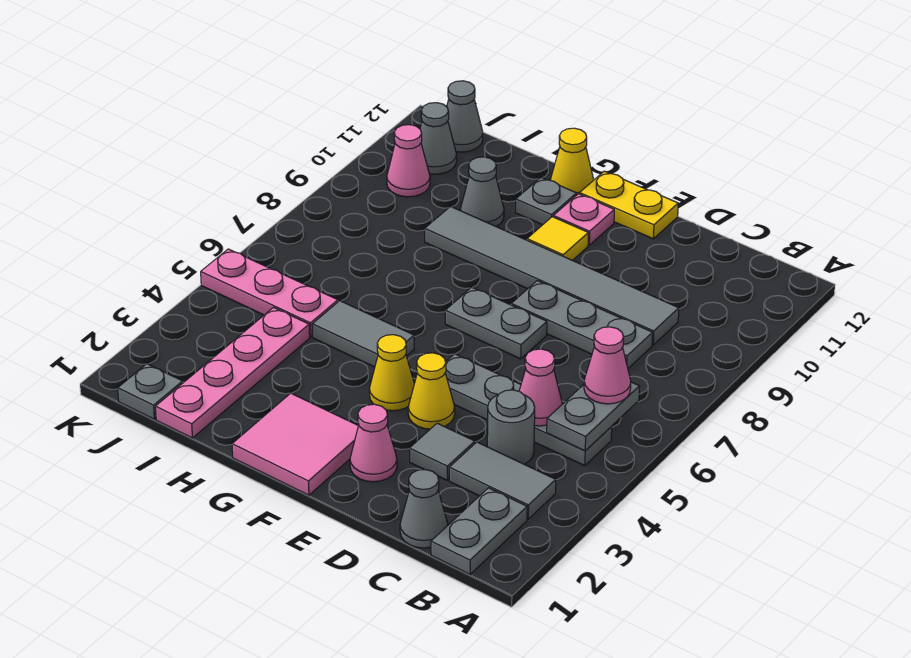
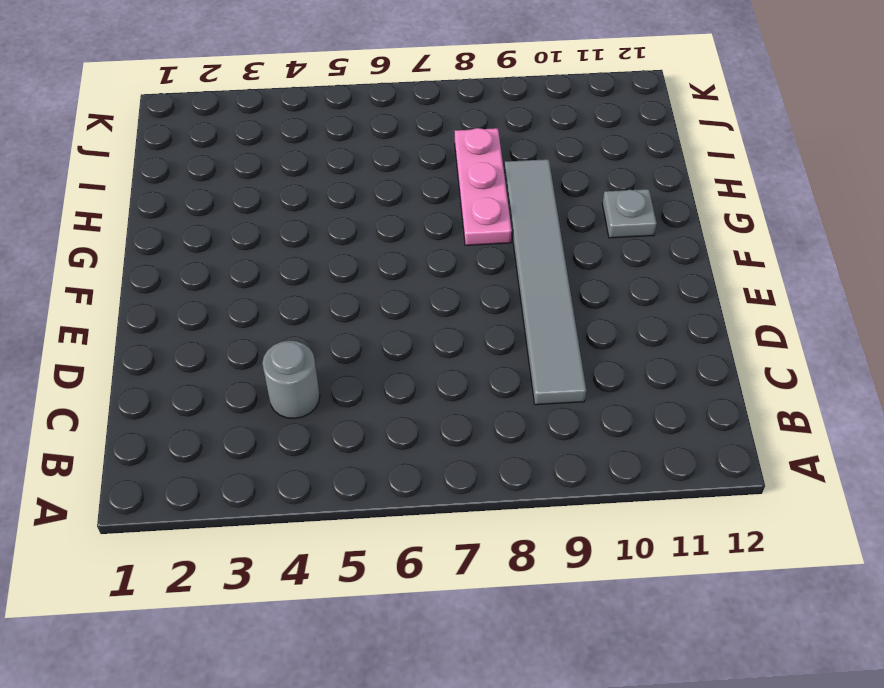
pink 1x3 plate [455,128,512,245] -> pink 1x3 plate moved to [201,249,338,337]
none -> grey 1x2 plate [431,488,527,574]
none -> grey 1x2 tile [449,442,556,519]
none -> grey 1x4 plate [445,354,612,466]

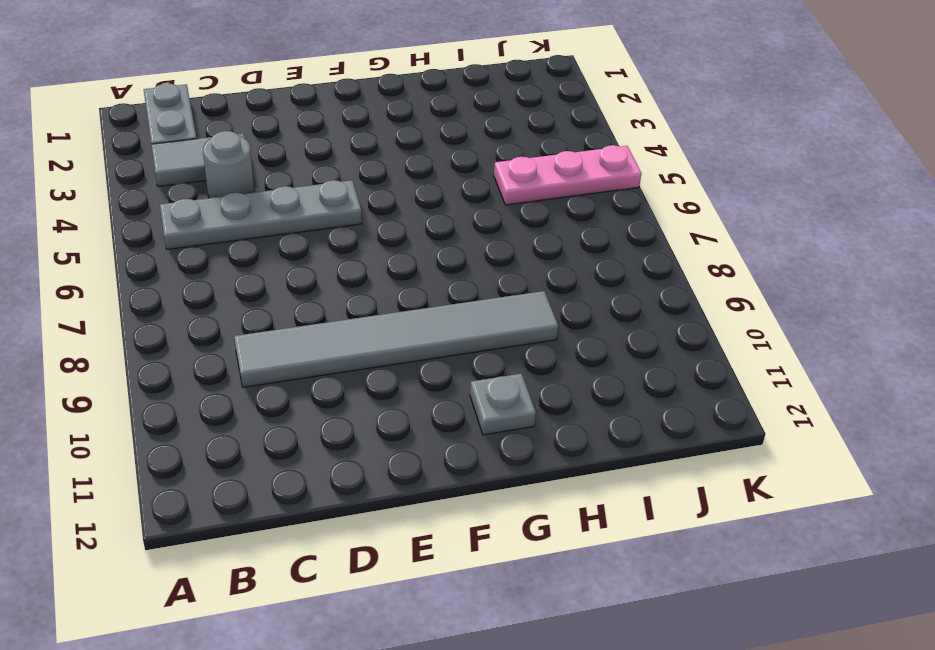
none -> grey 1x1 cone [400,470,448,548]
none -> grey 1x3 plate [511,281,653,368]
none -> grey 1x1 tile [409,423,475,480]

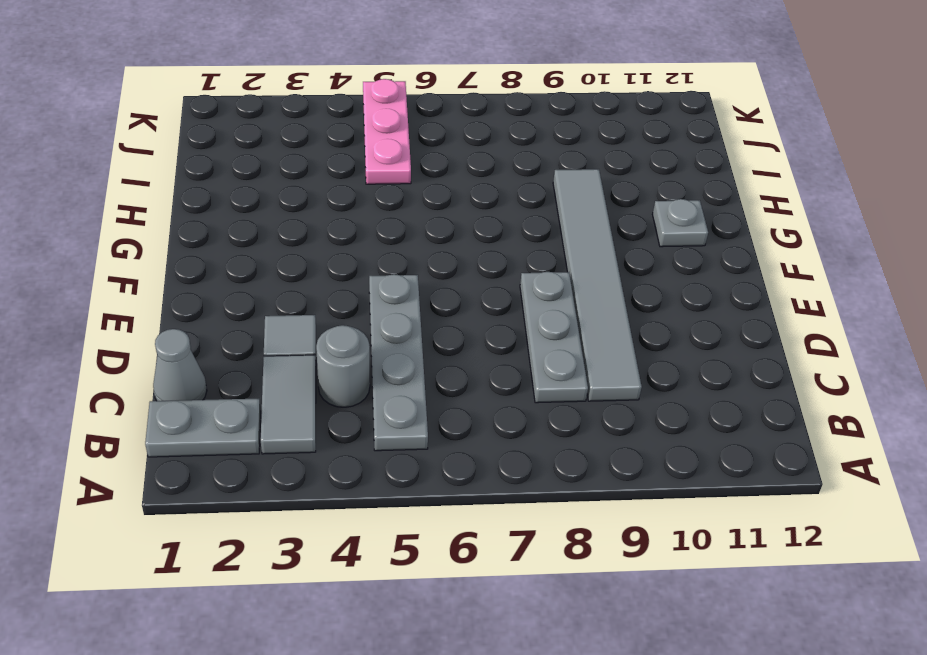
none -> pink 1x1 cone [350,404,397,482]
none -> yellow 1x1 cone [408,353,455,429]
none -> grey 1x2 plate [445,287,547,359]

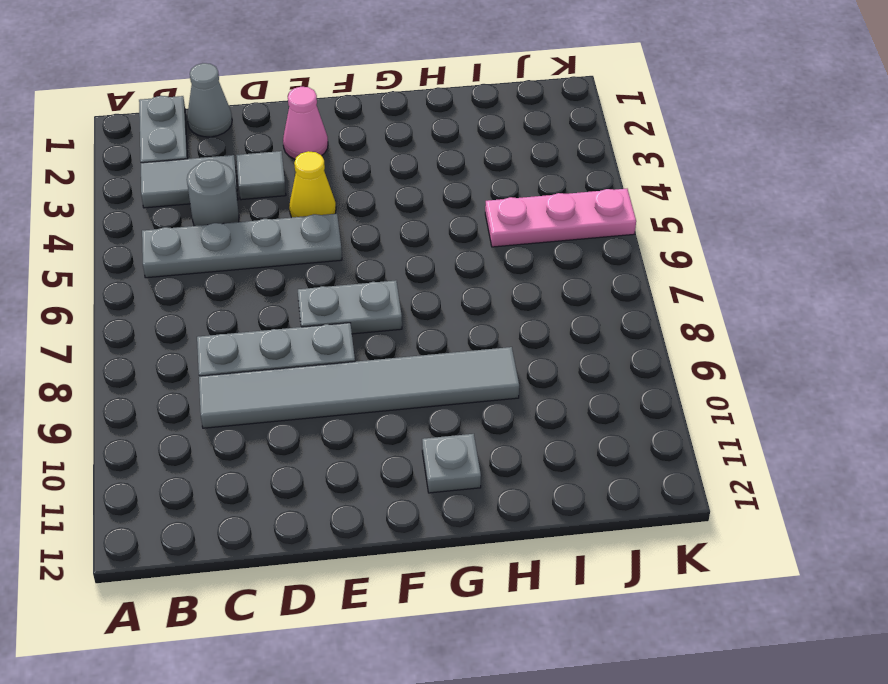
none -> yellow 1x2 plate [580,171,678,239]
none -> pink 2x2 tile [232,393,358,495]
none -> yellow 1x1 cone [369,335,414,411]

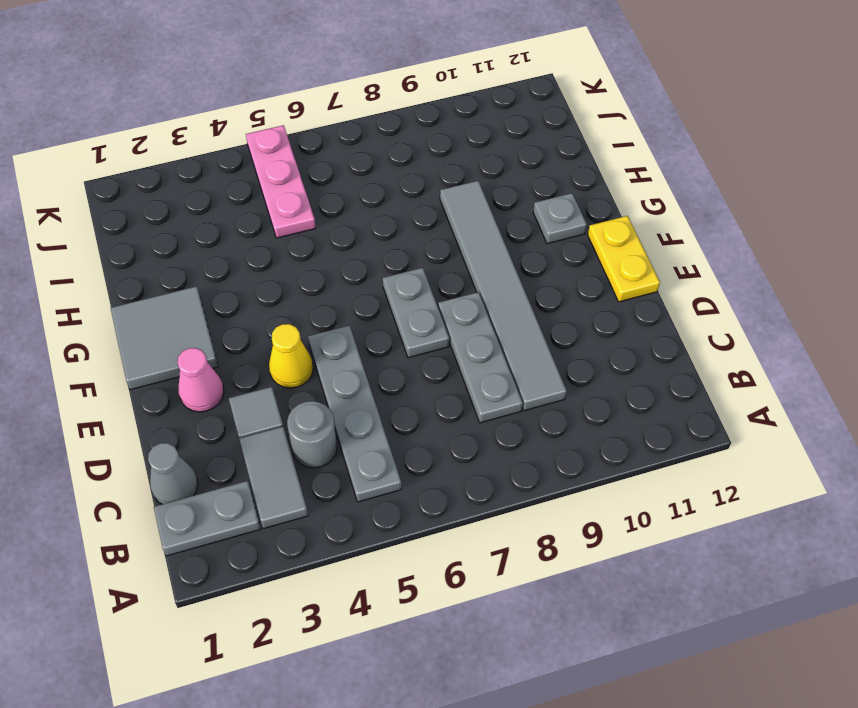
grey 2x2 tile [111,286,218,390] -> pink 2x2 tile [232,393,358,495]
none -> yellow 1x1 cone [369,335,414,411]
none -> yellow 1x1 tile [527,217,588,260]
none -> pink 1x1 plate [553,194,614,245]

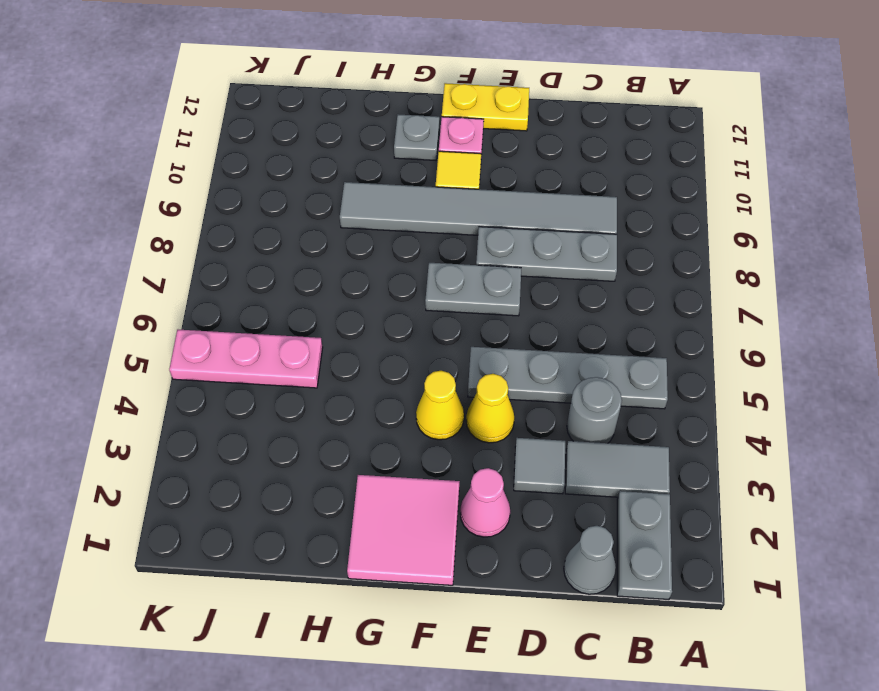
none -> grey 1x2 tile [312,301,414,367]
none -> yellow 1x1 cone [551,128,594,194]
none -> grey 1x1 cone [460,157,504,227]

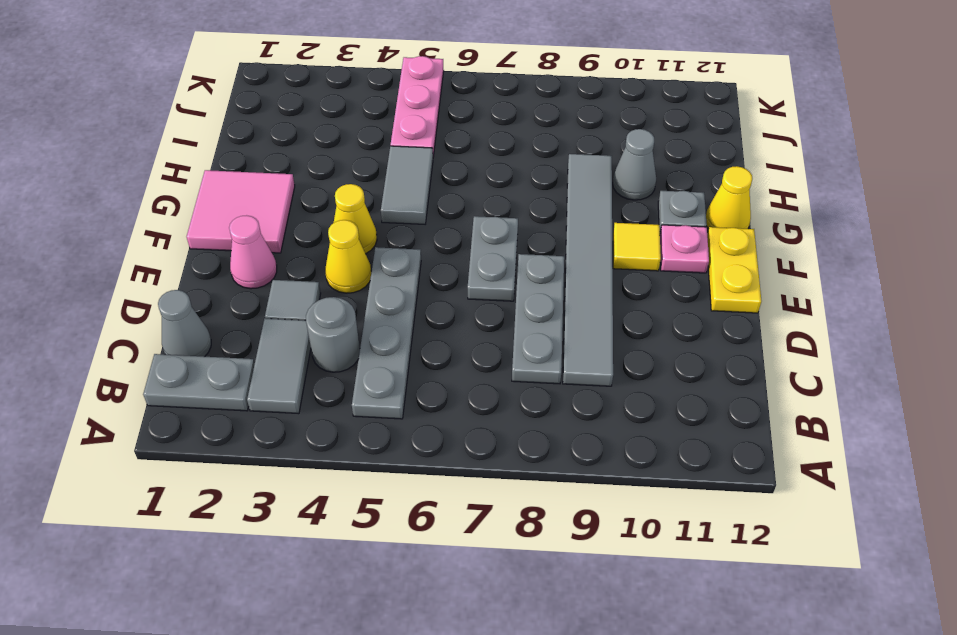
none -> pink 1x4 plate [156,308,310,438]
none -> grey 1x1 plate [118,364,183,419]
none -> pink 1x1 cone [387,125,430,197]

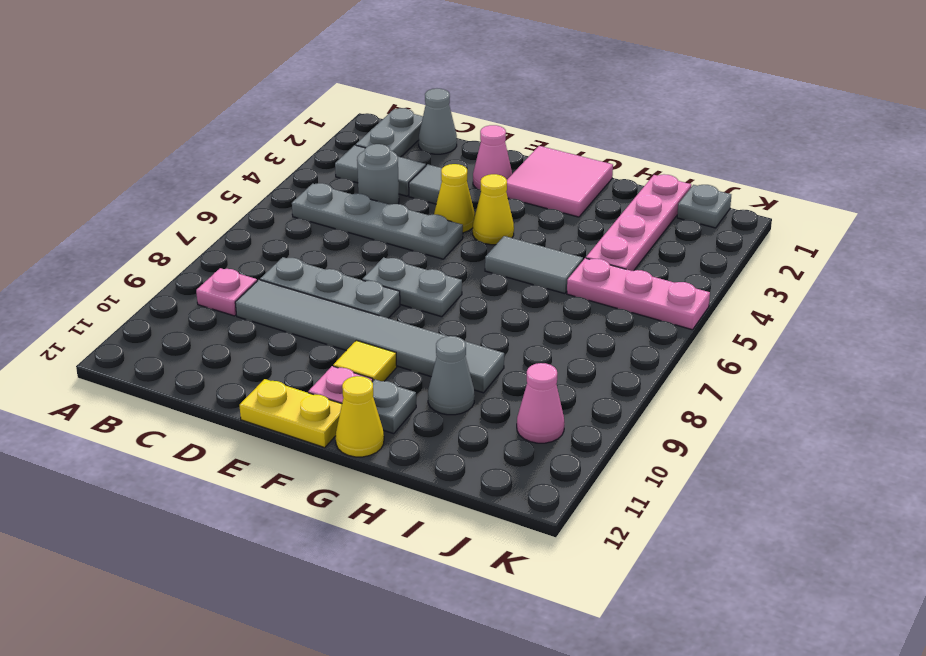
pink 1x1 plate [196,268,257,316] -> none
none -> grey 1x1 cone [420,103,457,174]
none -> grey 1x1 cone [447,81,483,152]
none -> grey 1x2 plate [547,382,640,451]

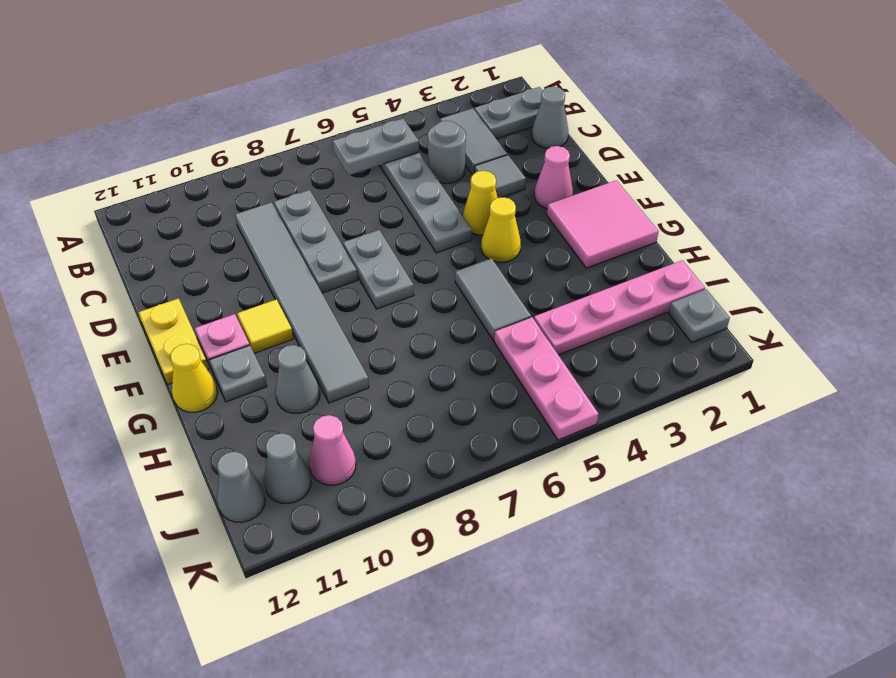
none -> pink 1x1 cone [519,349,562,426]
none -> pink 1x1 cone [584,327,631,404]

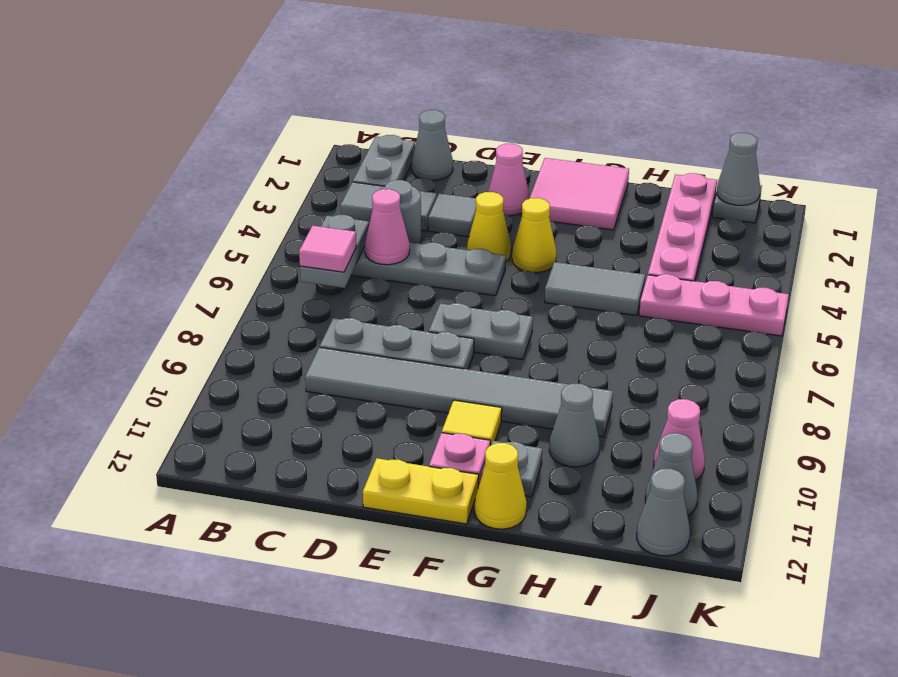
pink 1x1 tile [299,226,357,272] -> pink 1x1 cone [584,327,631,404]
grey 1x1 cone [717,133,760,205] -> none

